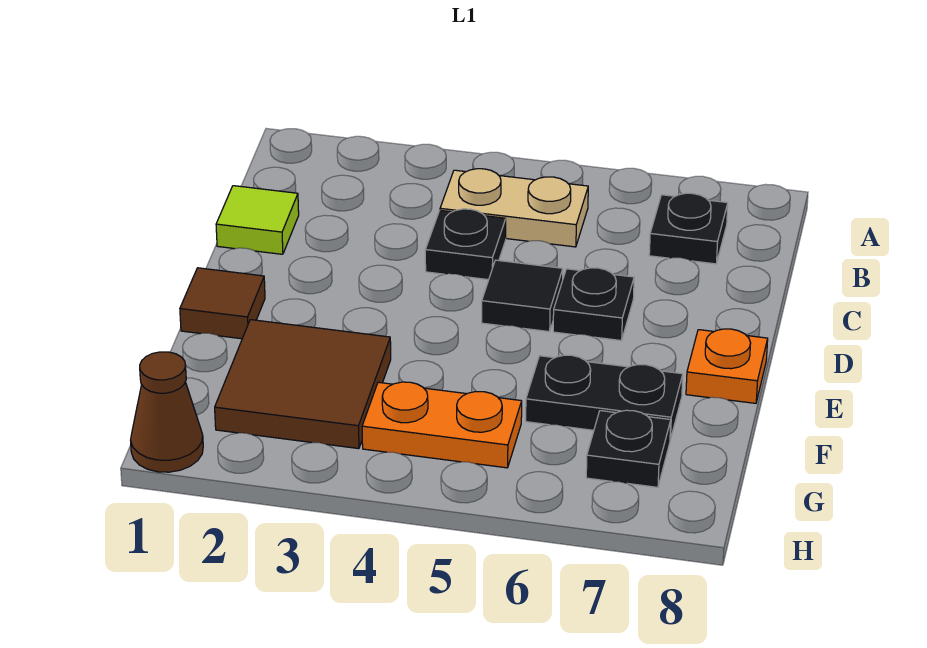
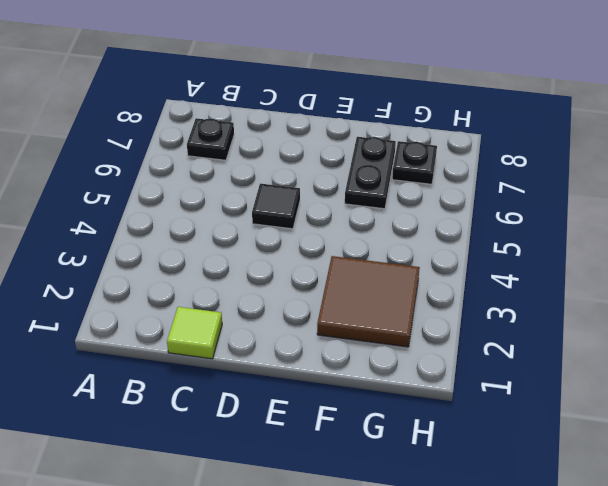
none -> tan 1x2 plate [440,169,588,247]
none -> black 1x1 plate [425,209,506,280]
none -> black 1x1 plate [553,268,634,341]

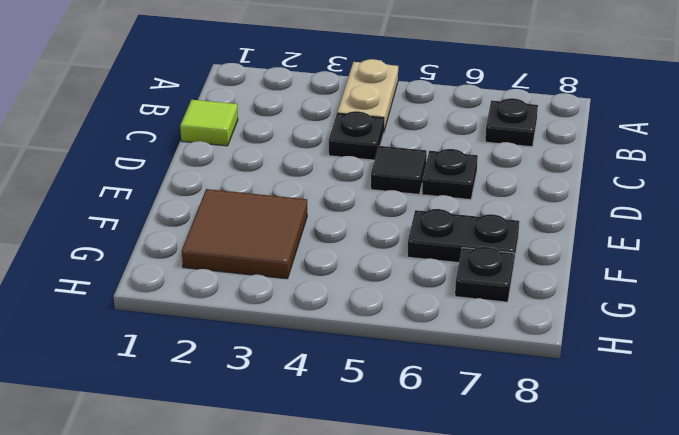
tan 1x2 plate [337,59,398,131] -> tan 1x2 plate turned to [440,169,588,247]
none -> brown 1x1 tile [180,268,265,339]
none -> orange 1x1 plate [686,329,768,403]
none -> orange 1x2 plate [362,382,522,468]

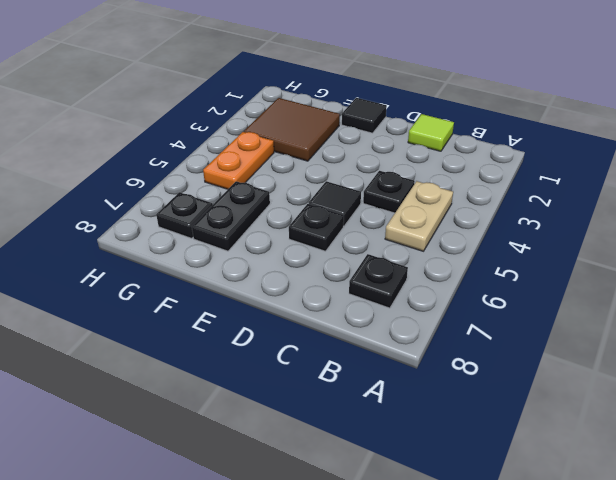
black 1x1 tile [342,98,387,133] -> brown 1x1 tile [180,268,265,339]
none -> orange 1x1 plate [686,329,768,403]
none -> brown 1x1 cone [131,352,203,472]

